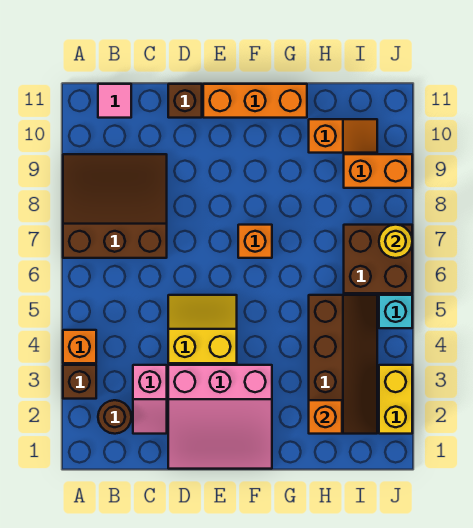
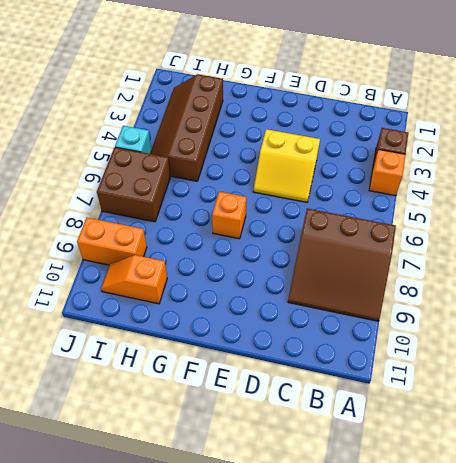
none -> brown 1x1 round brick [98,400,131,434]
none -> pink 1x1 tile [98,84,131,118]
none -> pink 1x2 slope [133,365,167,434]

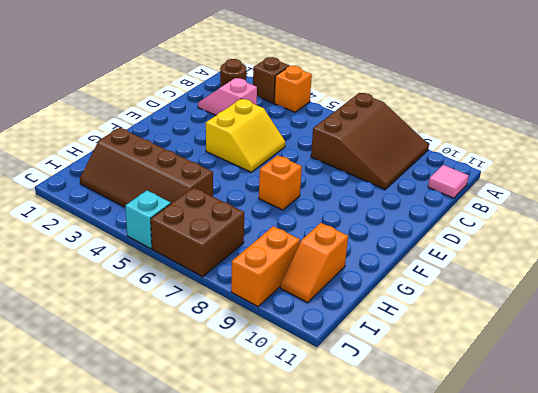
none -> pink 3x3 slope [168,365,272,469]
none -> brown 1x1 brick [168,84,202,118]
none -> orange 1x3 brick [203,84,307,118]

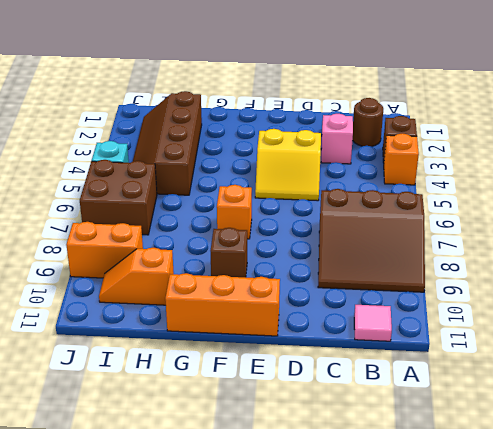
brown 1x1 brick [211,228,247,277] -> brown 1x1 brick moved to [168,84,202,118]
none -> pink 3x3 slope [168,365,272,469]
none -> yellow 1x2 brick [379,365,412,434]
none -> orange 1x1 brick [309,400,342,434]

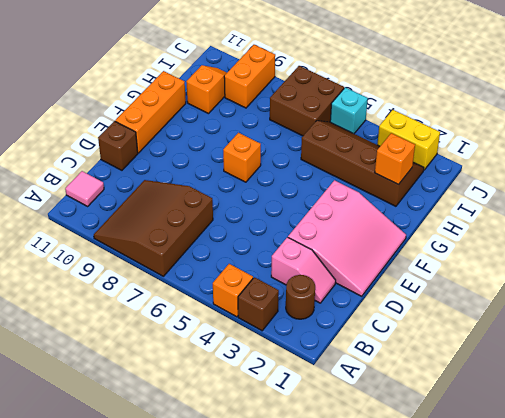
none -> yellow 2x2 slope [168,295,237,363]
none -> yellow 1x1 round brick [379,225,412,258]

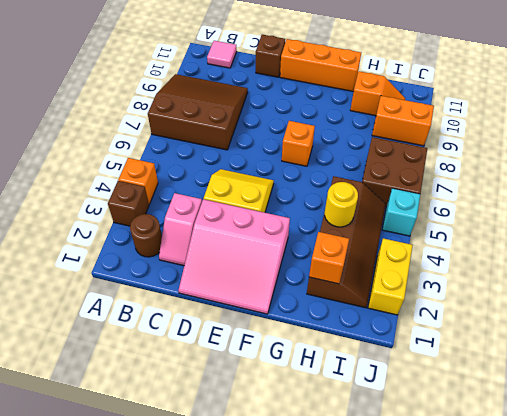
yellow 1x1 round brick [325,182,358,227] -> yellow 1x1 round brick moved to [379,225,412,258]

